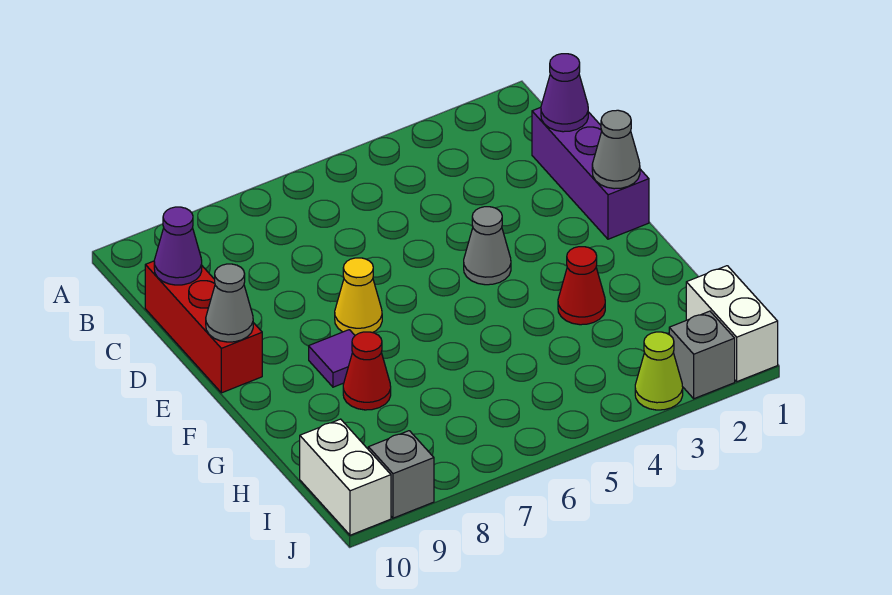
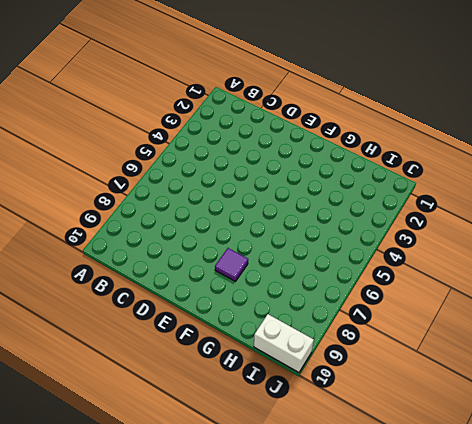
none -> purple 1x3 brick [532,107,649,239]
none -> red 1x3 brick [145,261,262,393]
none -> grey 1x1 cone [464,207,511,285]

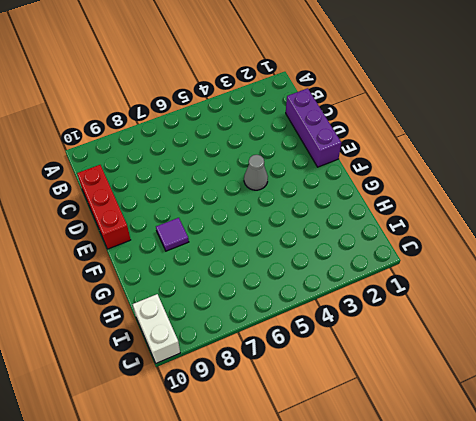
none -> yellow 1x1 cone [335,258,382,335]
none -> red 1x1 cone [558,247,605,325]
none -> red 1x1 cone [343,332,391,410]

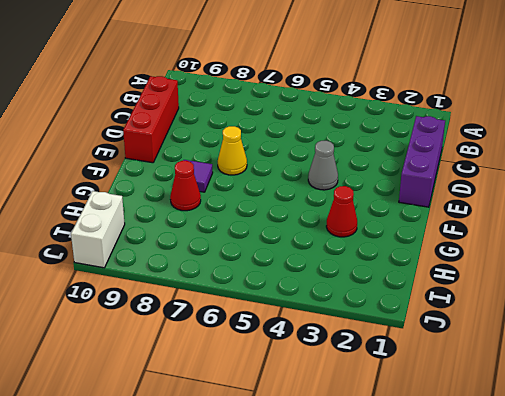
none -> white 1x2 brick [686,266,778,382]
none -> grey 1x1 brick [669,311,735,399]
none -> lime 1x1 cone [635,332,683,410]

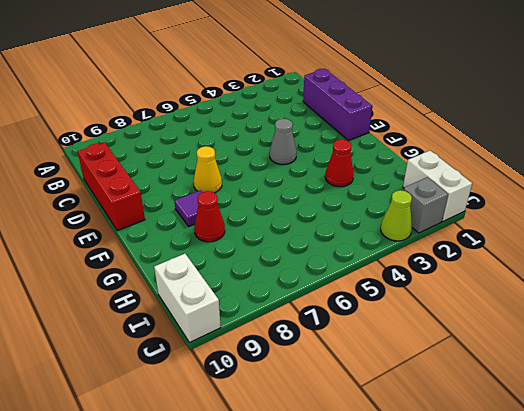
none -> grey 1x1 brick [368,431,434,518]
none -> purple 1x1 cone [541,54,588,132]
none -> purple 1x1 cone [154,207,202,285]

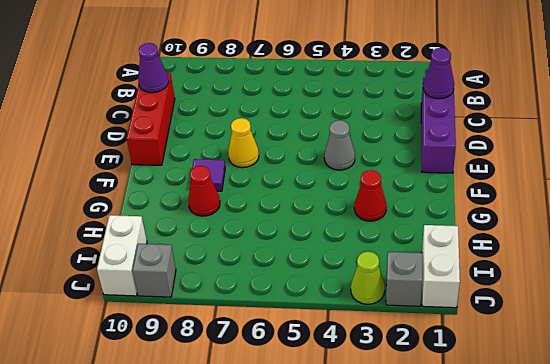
none -> grey 1x1 cone [592,110,640,189]
none -> grey 1x1 cone [206,264,253,342]

